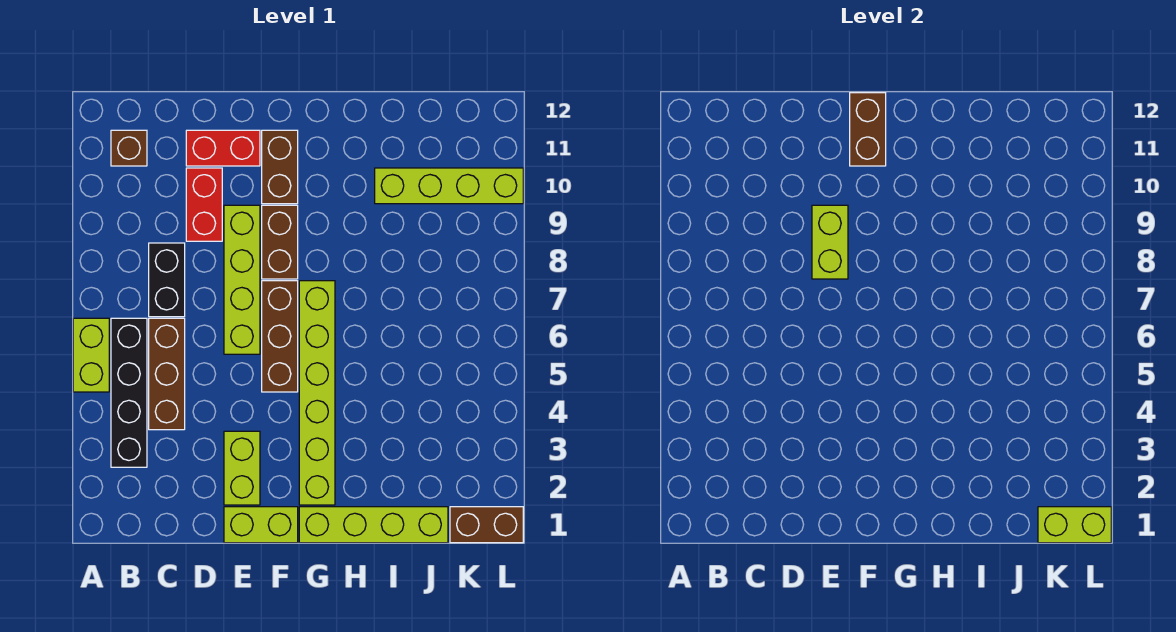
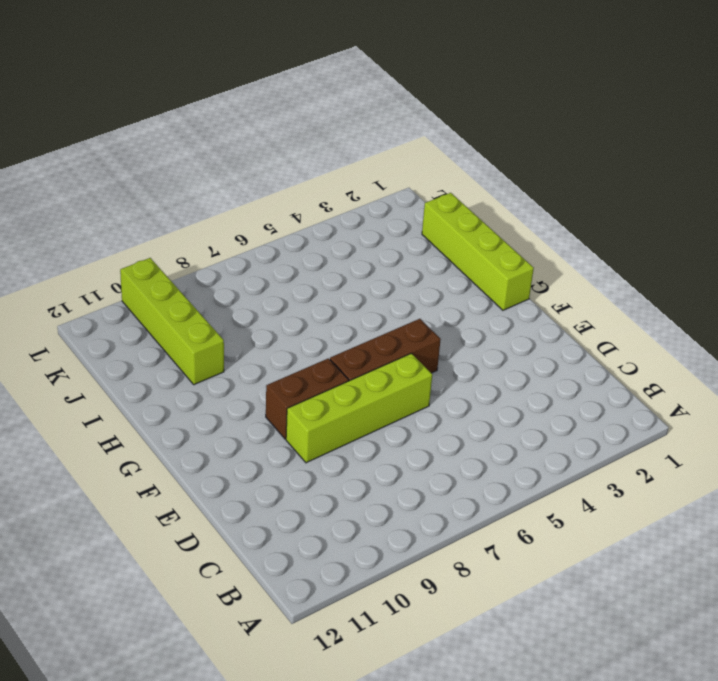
none -> lime 1x2 brick [73,318,109,392]
none -> black 1x4 brick [111,318,147,467]
none -> brown 1x1 brick [111,130,147,166]

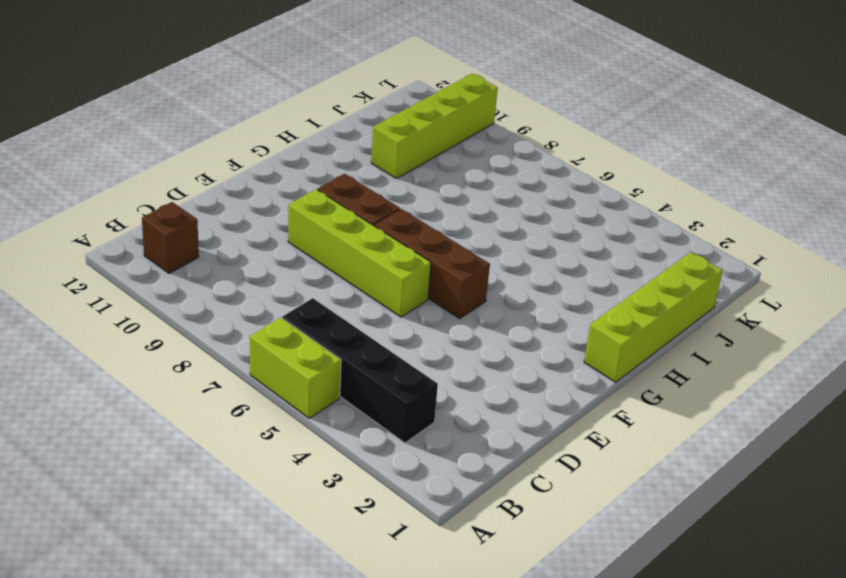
none -> brown 1x3 brick [149,318,185,430]
none -> black 1x2 brick [149,243,185,317]
none -> red 1x2 brick [186,168,222,241]

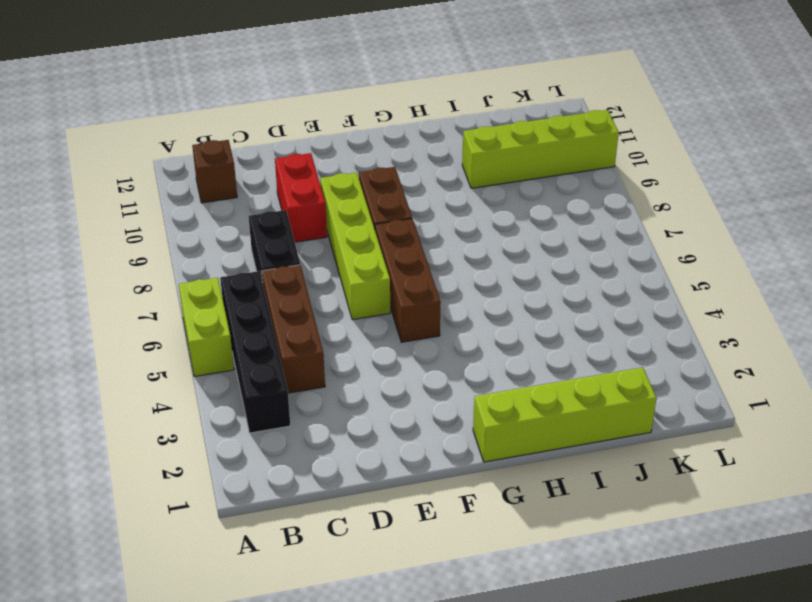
none -> red 1x2 brick [186,130,260,166]
none -> lime 1x2 brick [224,507,298,543]
none -> lime 1x2 brick [224,431,260,505]

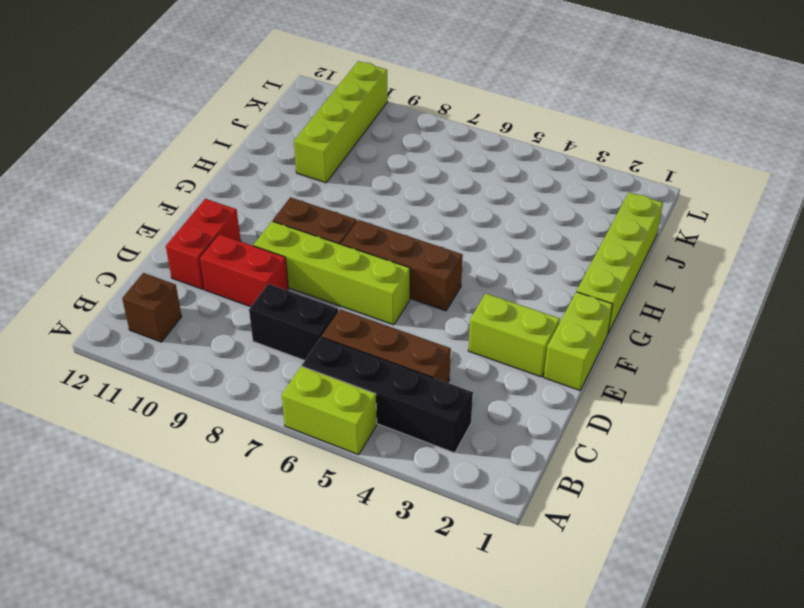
none -> brown 1x2 brick [262,130,298,204]
none -> lime 1x6 brick [299,281,335,505]
none -> brown 1x2 brick [450,507,523,543]

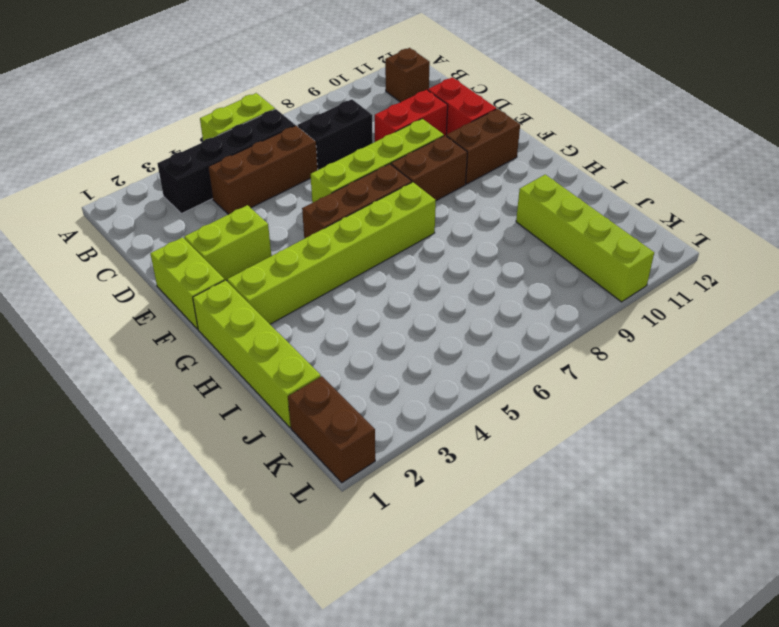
none -> lime 1x2 brick [812,205,848,279]
none -> brown 1x2 brick [850,93,886,166]
none -> lime 1x2 brick [1038,507,1111,543]

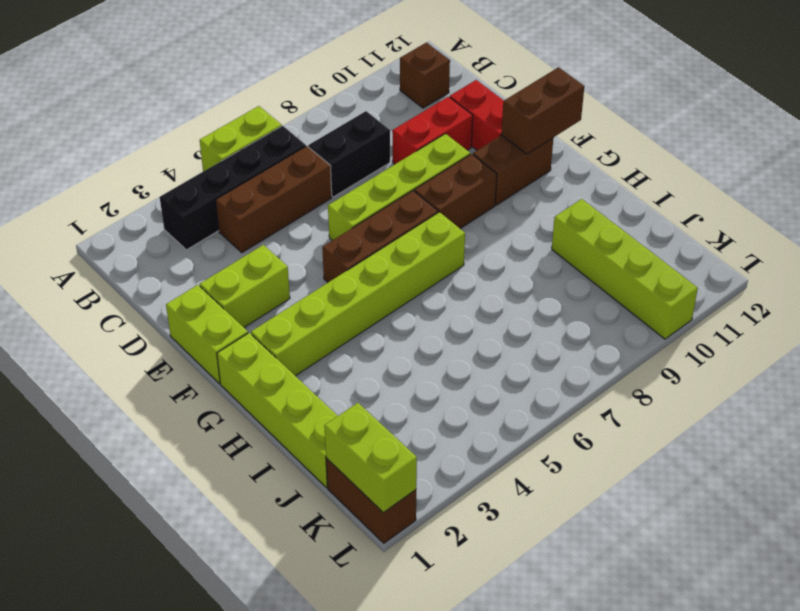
none -> lime 1x2 brick [812,205,848,279]

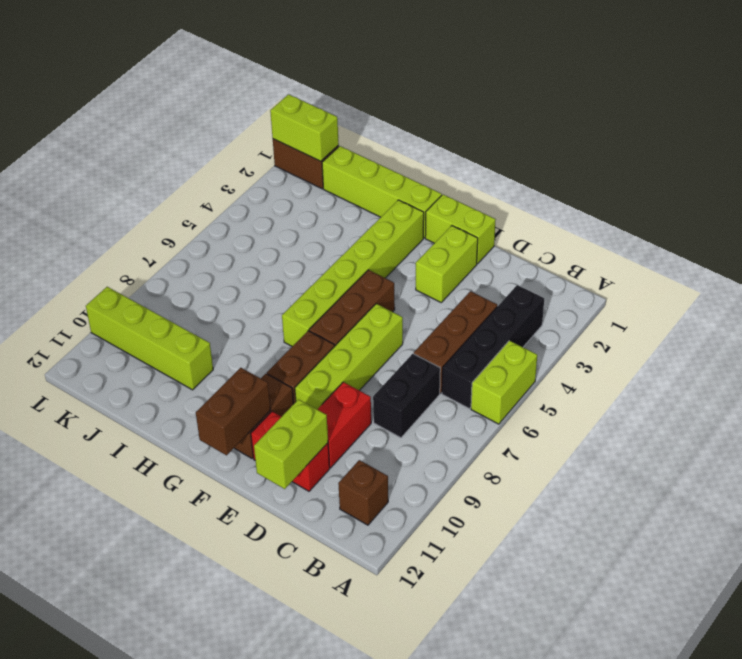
lime 1x2 brick [254,399,328,489] -> lime 1x2 brick moved to [812,205,848,279]

